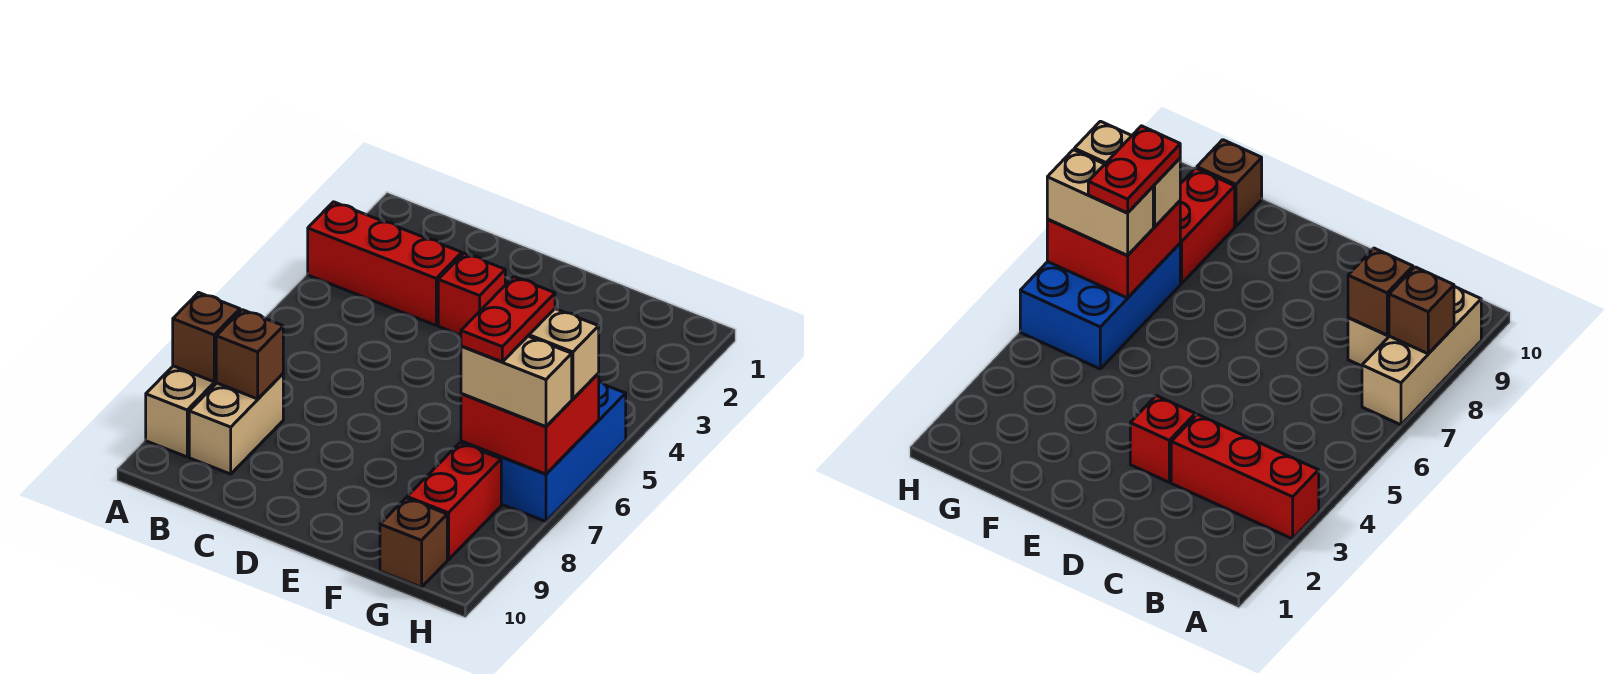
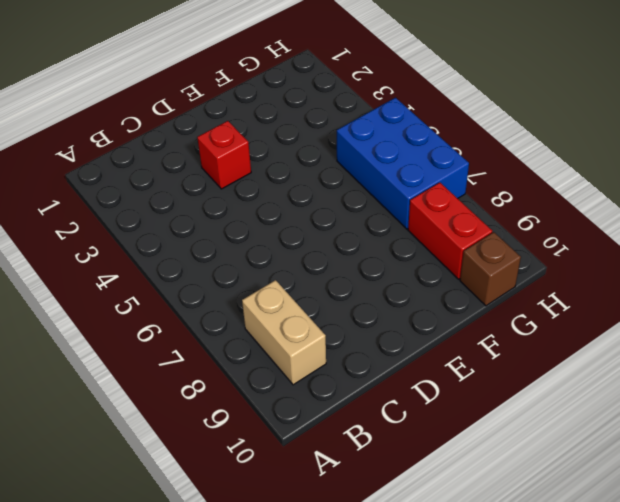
none -> red 1x3 brick [308,202,462,325]
none -> tan 1x3 brick [146,366,216,457]
none -> brown 1x1 brick [173,293,240,382]

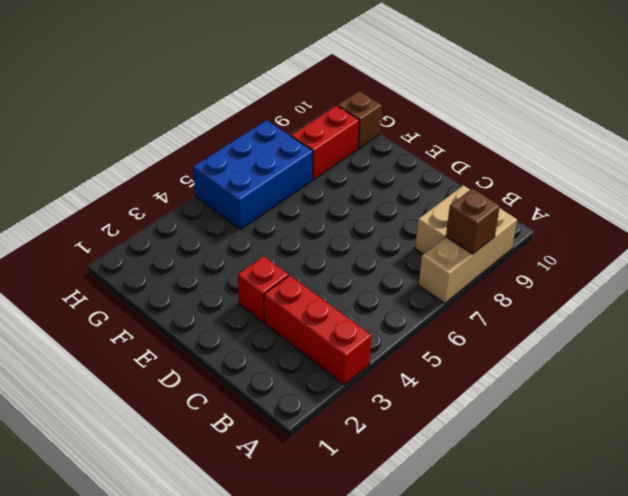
none -> brown 1x1 brick [216,310,283,399]
none -> red 2x2 brick [461,374,599,474]
none -> tan 1x2 brick [528,309,599,399]

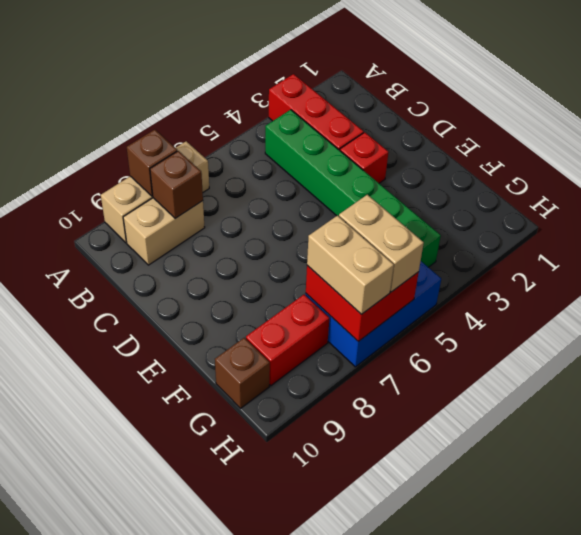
green 1x6 brick [265,110,441,267] -> none
none -> red 1x2 plate [461,277,555,362]

